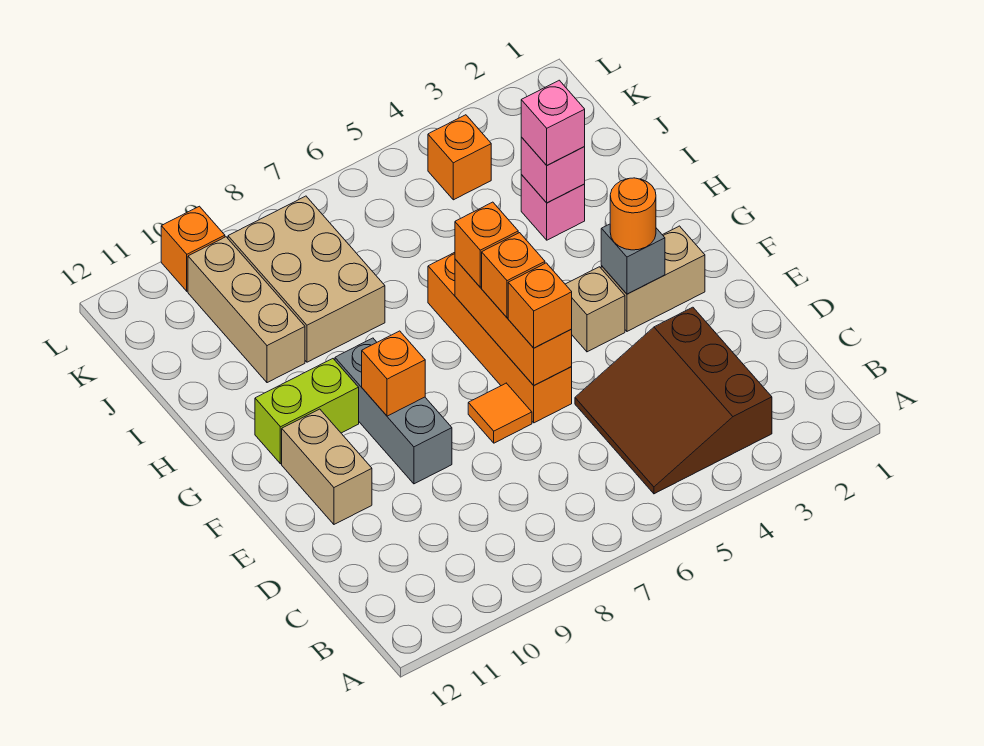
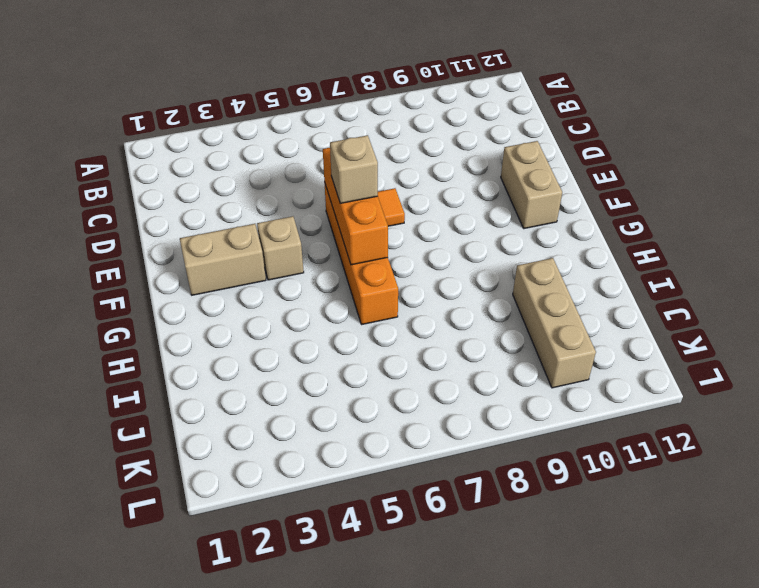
tan 1x1 brick [330,135,378,203] -> orange 1x1 brick [482,233,545,318]
none -> brown 3x3 slope [575,307,772,494]
none -> grey 1x3 brick [335,338,452,484]
none -> lime 1x2 brick [255,359,359,464]

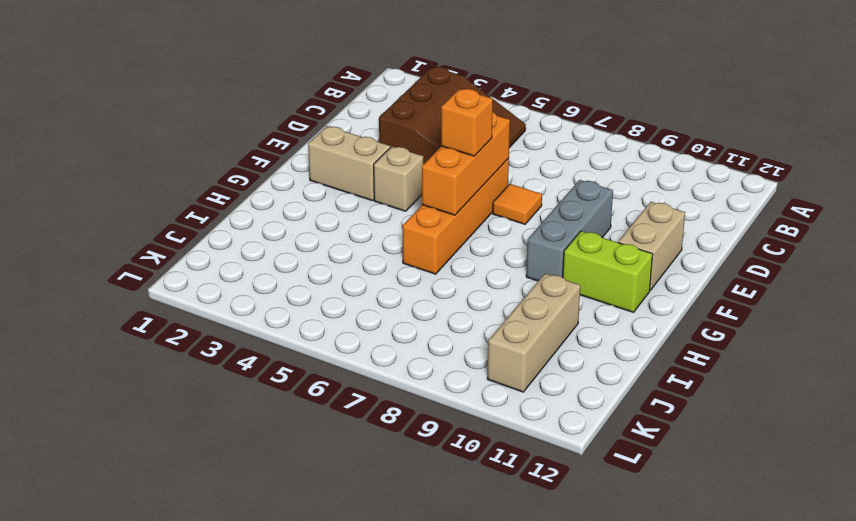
none -> pink 1x1 brick [521,175,585,240]
none -> tan 2x3 brick [228,196,385,362]
none -> orange 1x1 brick [428,115,491,200]

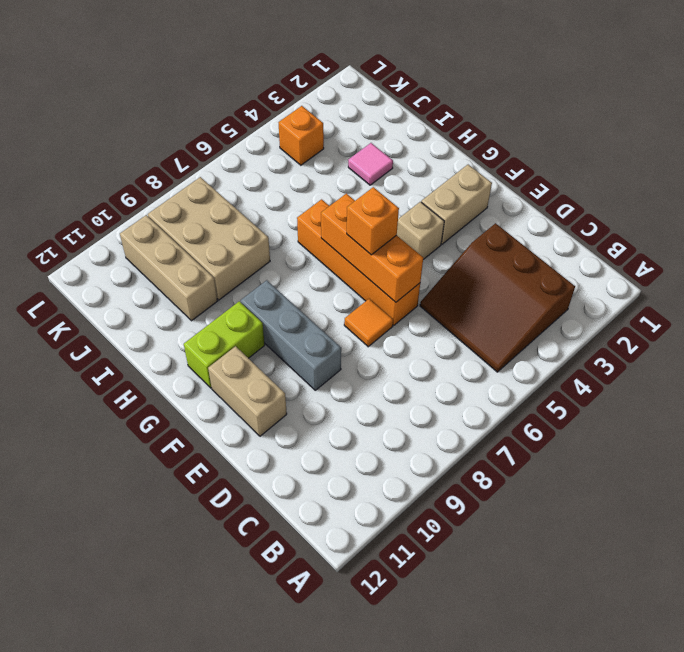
pink 1x1 tile [348,143,393,185] -> pink 1x1 brick [521,175,585,240]
none -> orange 1x1 brick [161,206,225,291]
none -> grey 1x1 brick [601,224,665,294]
none -> orange 1x1 brick [362,331,425,416]

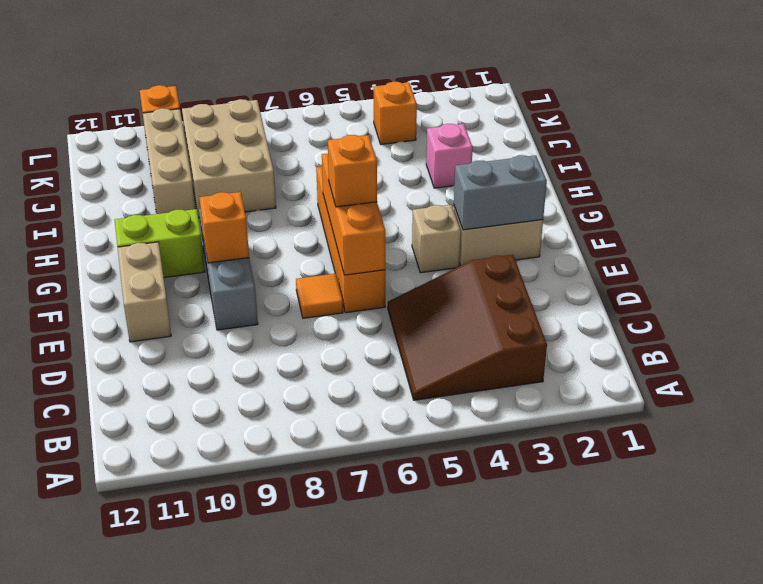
grey 1x2 brick [454,155,547,230] -> grey 1x1 brick [601,224,665,294]
none -> pink 1x1 brick [521,137,585,203]
none -> orange 1x1 brick [508,263,572,348]
none -> orange 1x1 round brick [610,178,656,250]

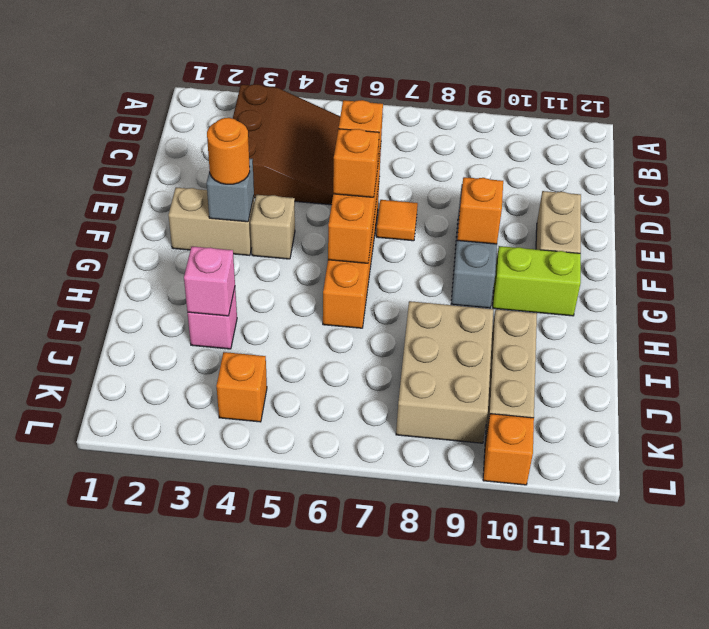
none -> orange 1x1 brick [455,202,518,287]
none -> pink 1x1 brick [521,80,585,165]

